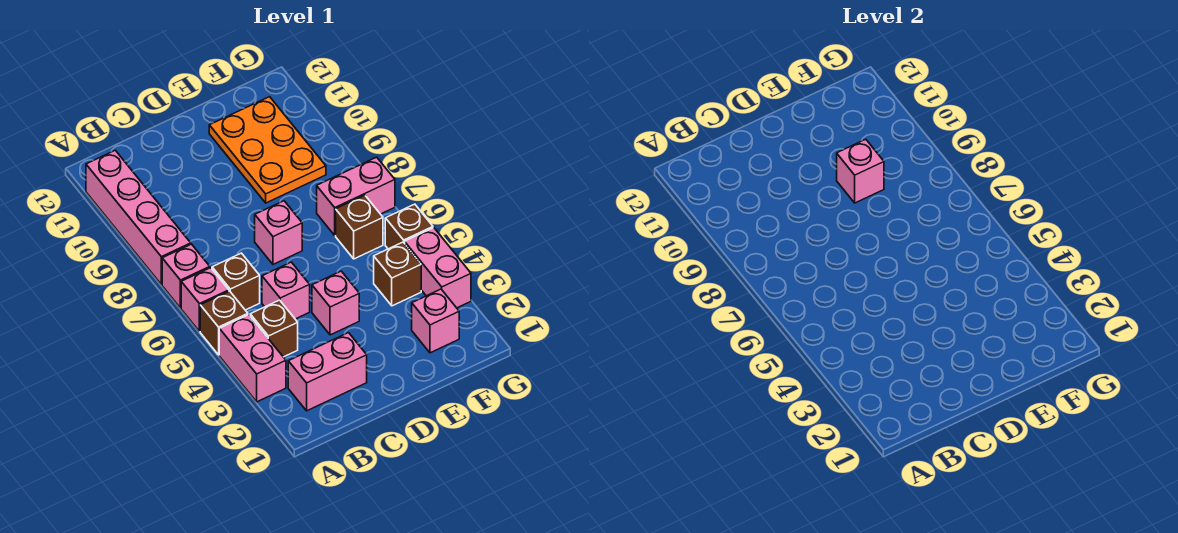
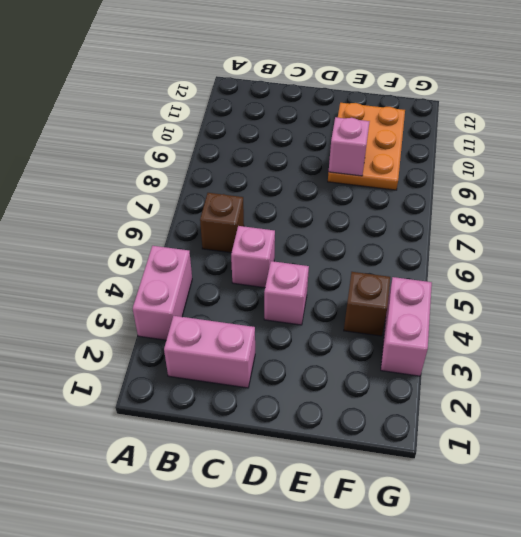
none -> brown 1x1 brick [200,291,248,355]
none -> pink 1x1 brick [181,268,229,331]
none -> pink 1x1 brick [162,244,210,308]

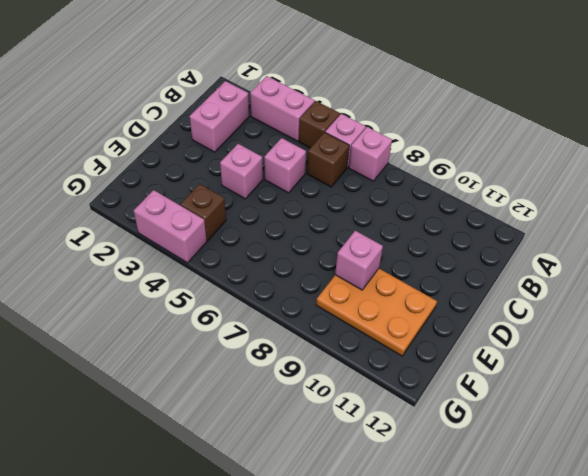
none -> pink 1x4 brick [86,150,191,285]
none -> brown 1x1 brick [250,300,298,357]
none -> pink 1x1 brick [255,201,302,264]

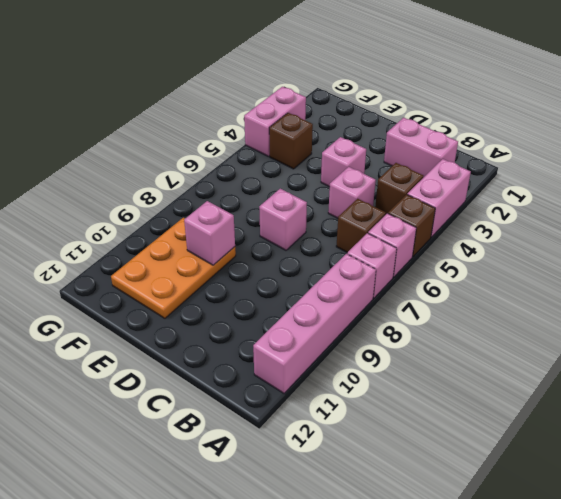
none -> pink 1x1 brick [412,289,459,353]
none -> brown 1x1 brick [336,195,383,259]
none -> pink 1x2 brick [317,157,395,235]

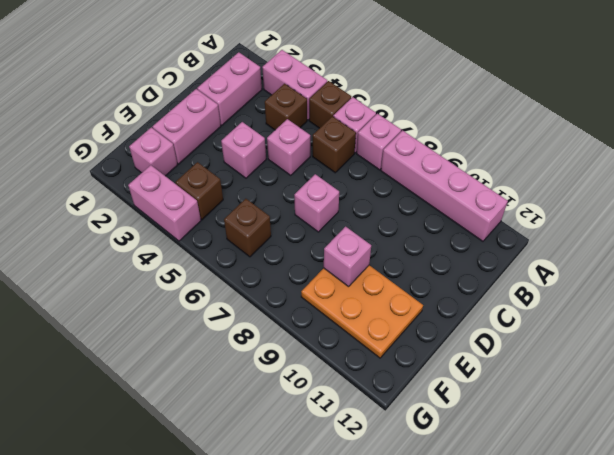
pink 1x2 brick [153,89,221,164] -> pink 1x2 brick moved to [317,157,395,235]
none -> brown 1x1 brick [385,204,433,249]

